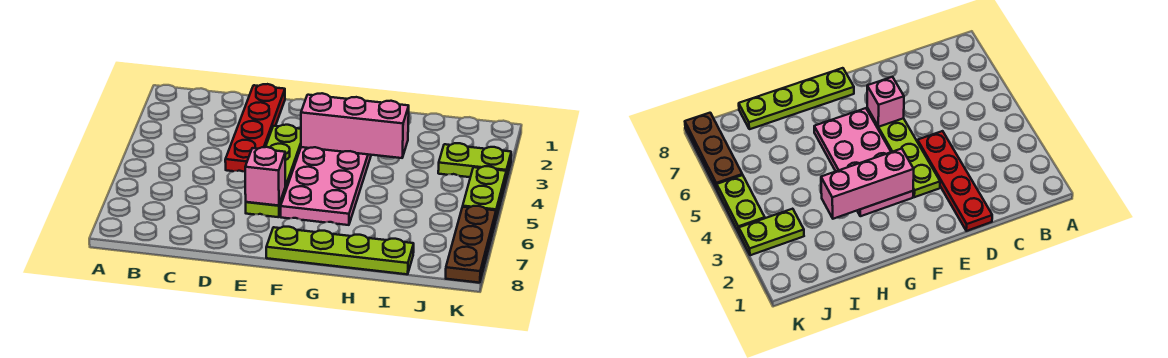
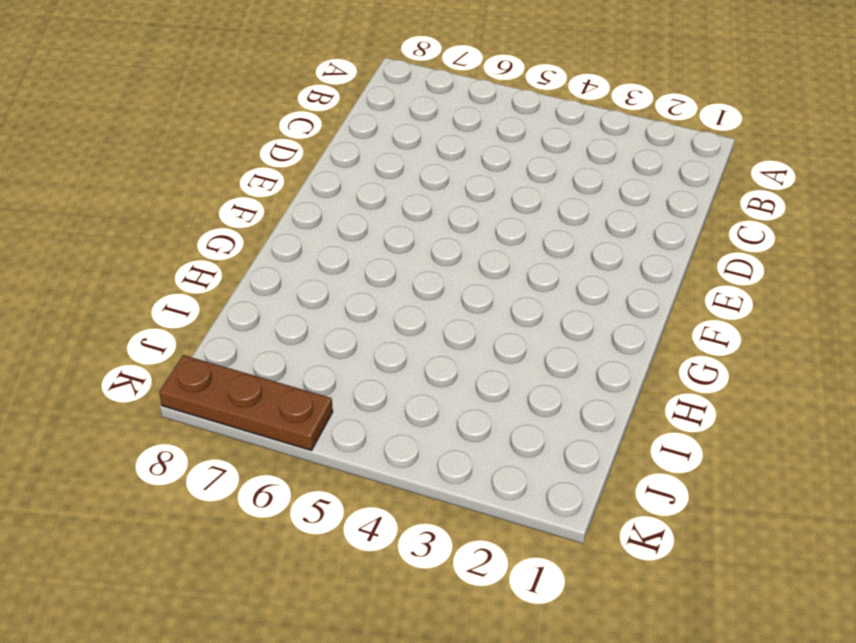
none -> red 1x4 plate [225,84,285,172]
none -> lime 1x4 plate [246,125,301,217]

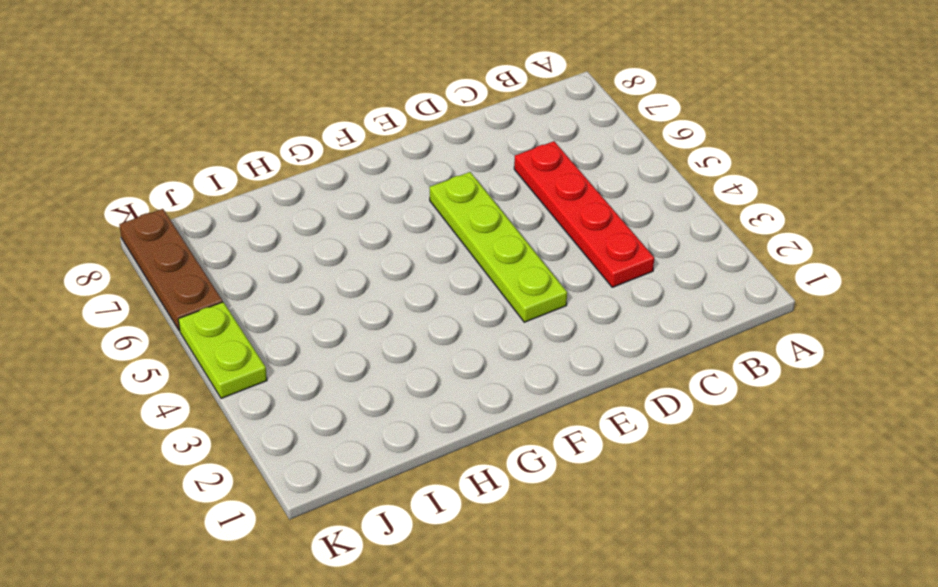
red 1x4 plate [514,141,654,287] -> red 1x4 plate moved to [225,84,285,172]
none -> pink 2x4 plate [281,147,371,225]
none -> lime 1x4 plate [266,227,414,274]

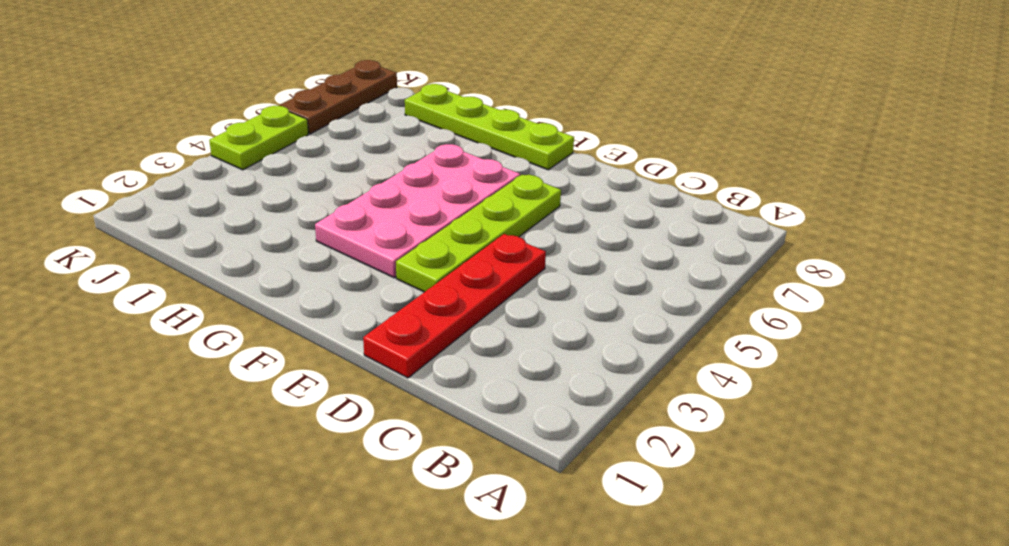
none -> lime 1x2 plate [438,143,511,179]
none -> pink 1x1 brick [245,147,285,206]

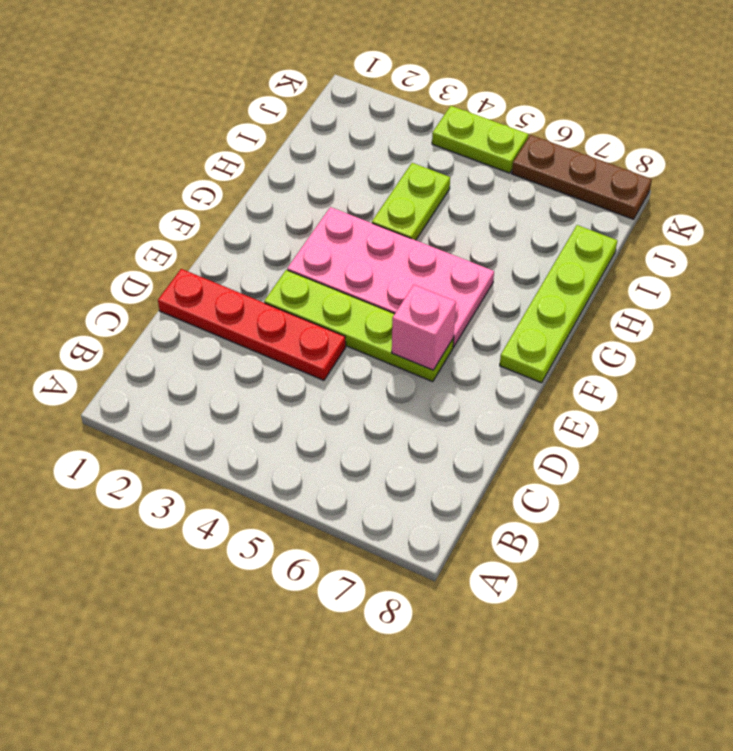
lime 1x2 plate [372,163,450,240] -> lime 1x2 plate moved to [438,143,511,179]
none -> pink 1x3 brick [301,93,409,158]

